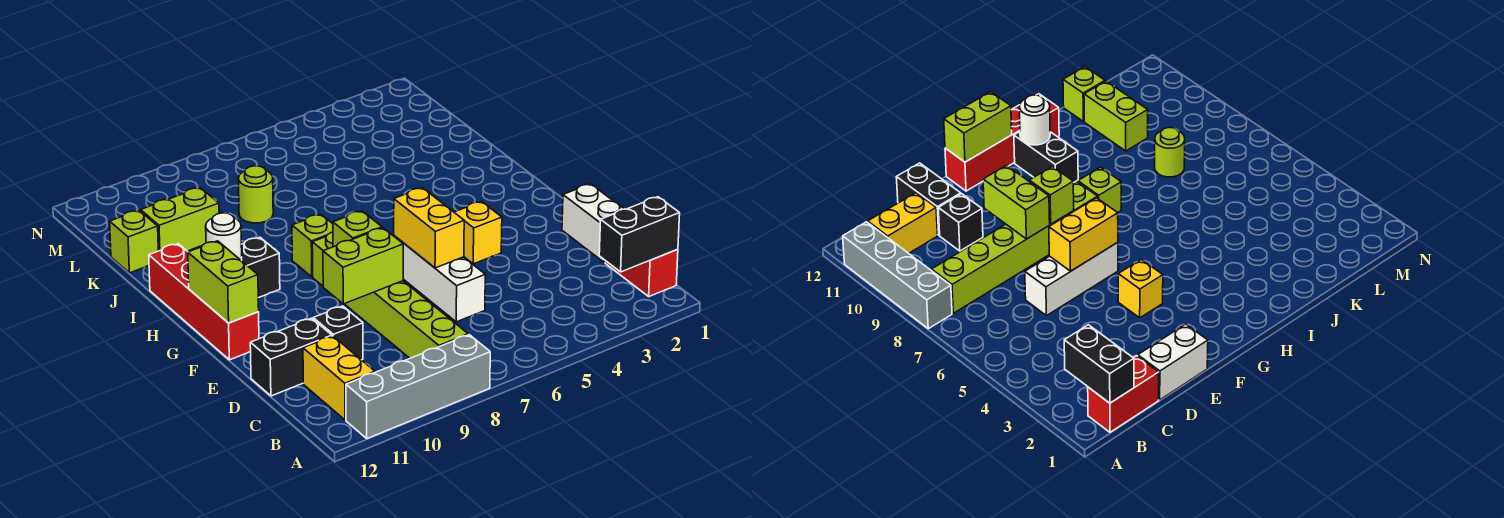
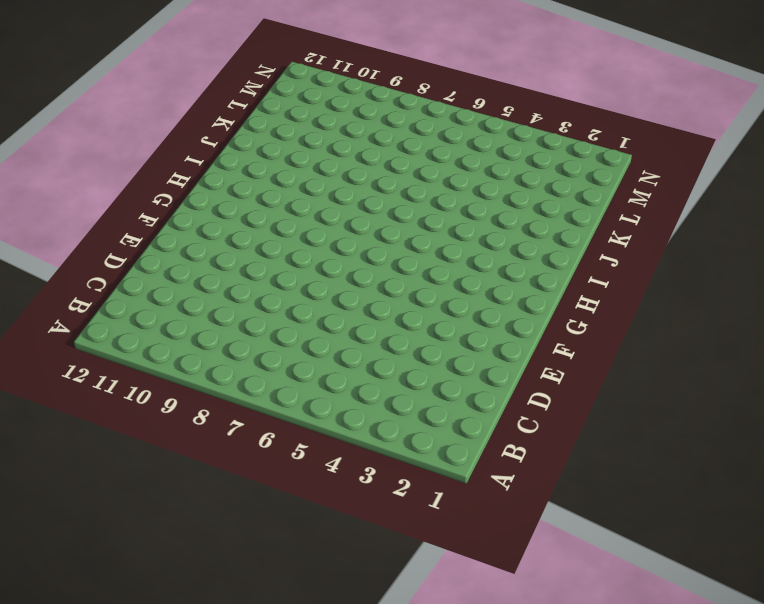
none -> grey 1x4 brick [346,335,490,439]
none -> red 1x2 brick [605,249,678,296]
none -> lime 1x6 brick [312,232,468,358]

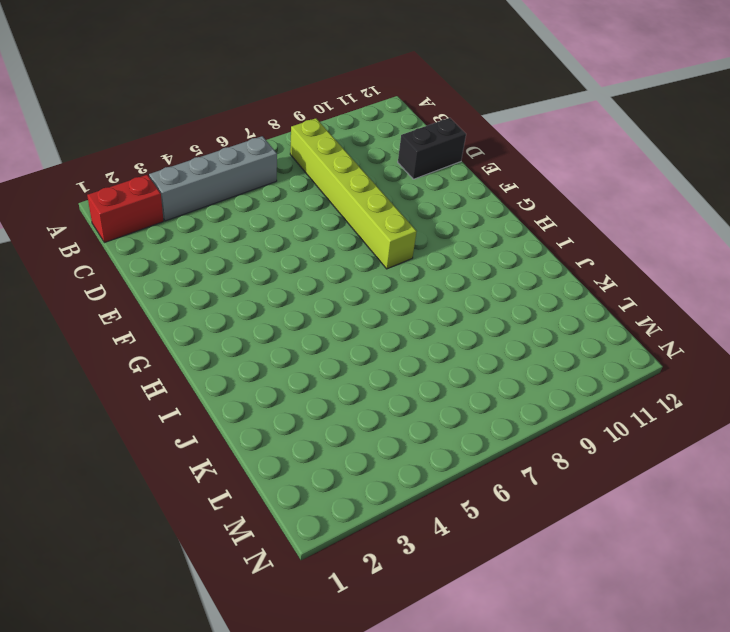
red 1x2 brick [87,175,164,243] -> red 1x2 brick turned to [605,249,678,296]
grey 1x4 brick [149,136,277,221] -> grey 1x4 brick moved to [346,335,490,439]
none -> yellow 1x2 brick [303,336,375,420]
none -> white 1x2 brick [562,184,624,263]
none -> white 1x3 brick [394,236,485,322]

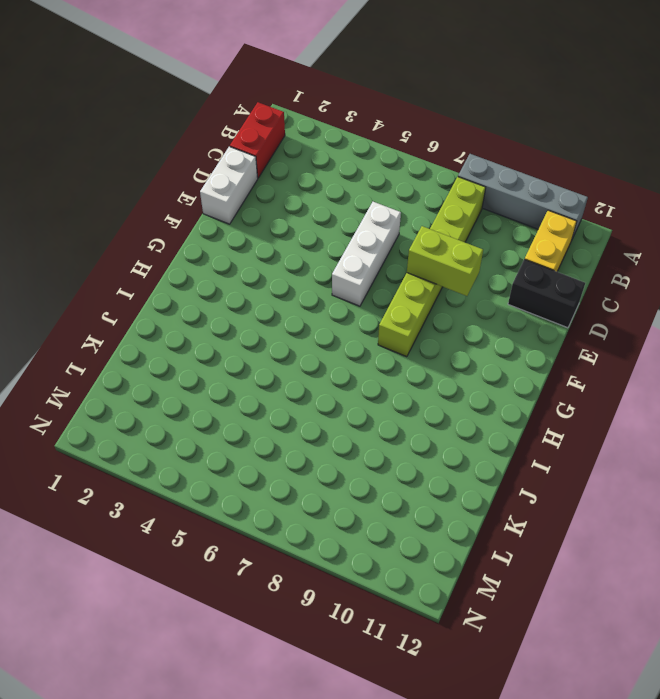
none -> black 1x1 brick [313,306,363,360]
none -> yellow 1x1 brick [454,202,502,264]
none -> red 1x4 brick [149,244,259,360]

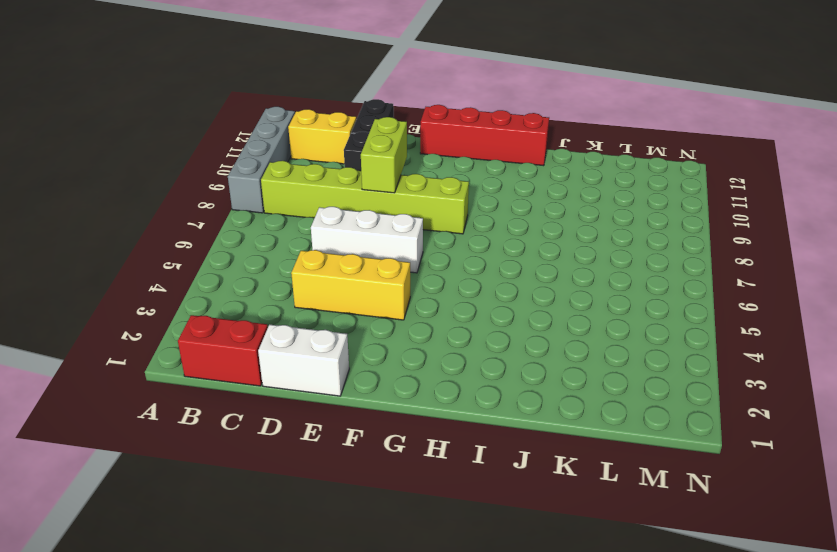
yellow 1x3 brick [291,250,410,320] -> yellow 1x1 brick [454,202,502,264]
none -> lime 1x1 brick [292,214,333,277]
none -> black 1x2 brick [241,237,280,298]
none -> lime 1x1 round brick [238,166,273,223]

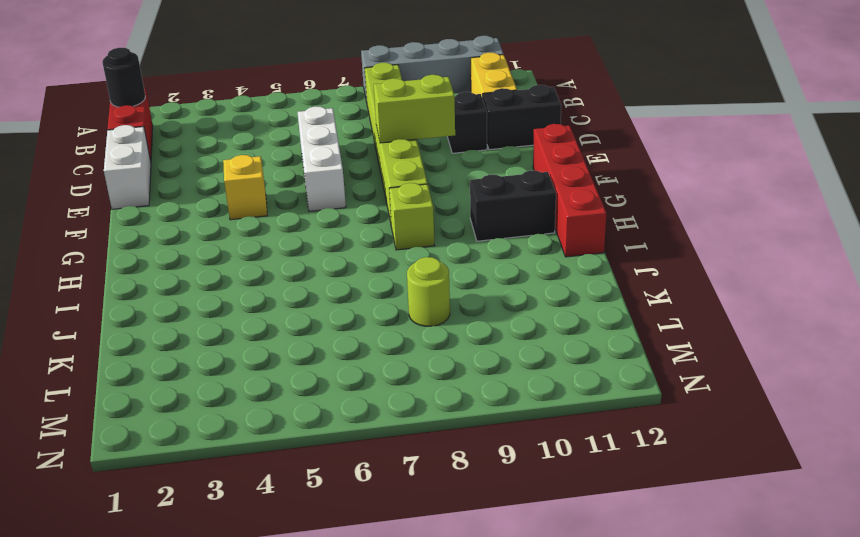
black 1x1 round brick [102,48,145,107] -> black 1x2 brick [599,197,680,272]
none -> lime 1x2 brick [141,188,219,251]
none -> lime 1x1 brick [110,210,158,273]
none -> yellow 1x2 brick [394,188,464,268]

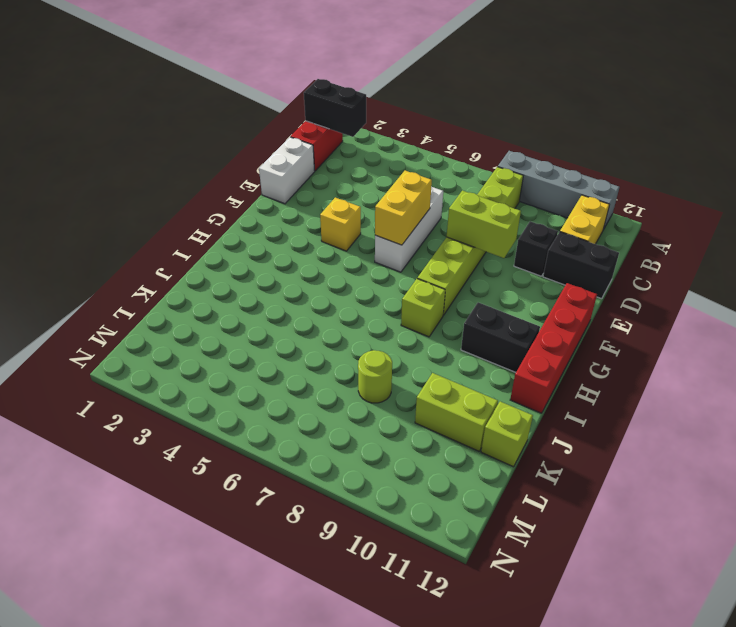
none -> lime 1x1 brick [333,211,382,247]
none -> lime 1x2 brick [188,241,259,323]
none -> white 1x1 round brick [206,213,242,261]

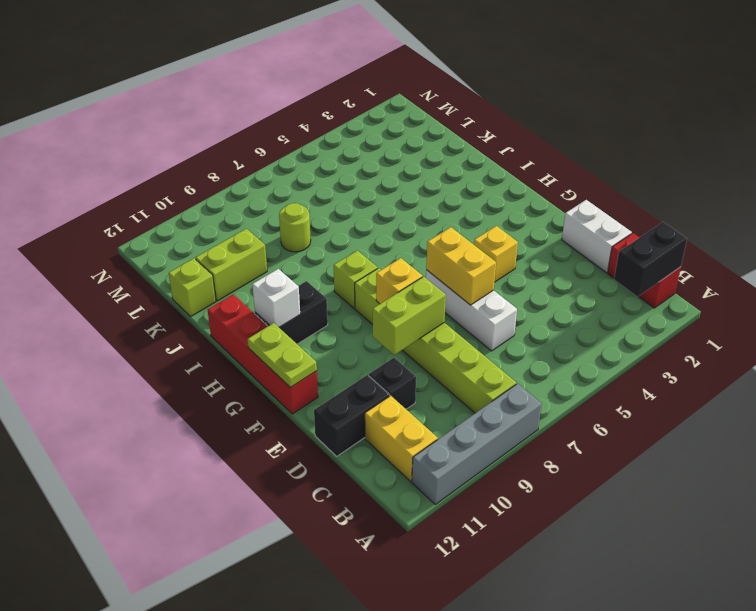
yellow 1x1 brick [376,258,423,304] -> lime 1x1 brick [333,211,382,247]
lime 1x2 plate [248,323,317,387] -> lime 1x2 brick [188,241,259,323]
white 1x1 brick [252,269,300,327] -> white 1x1 round brick [206,213,242,261]

